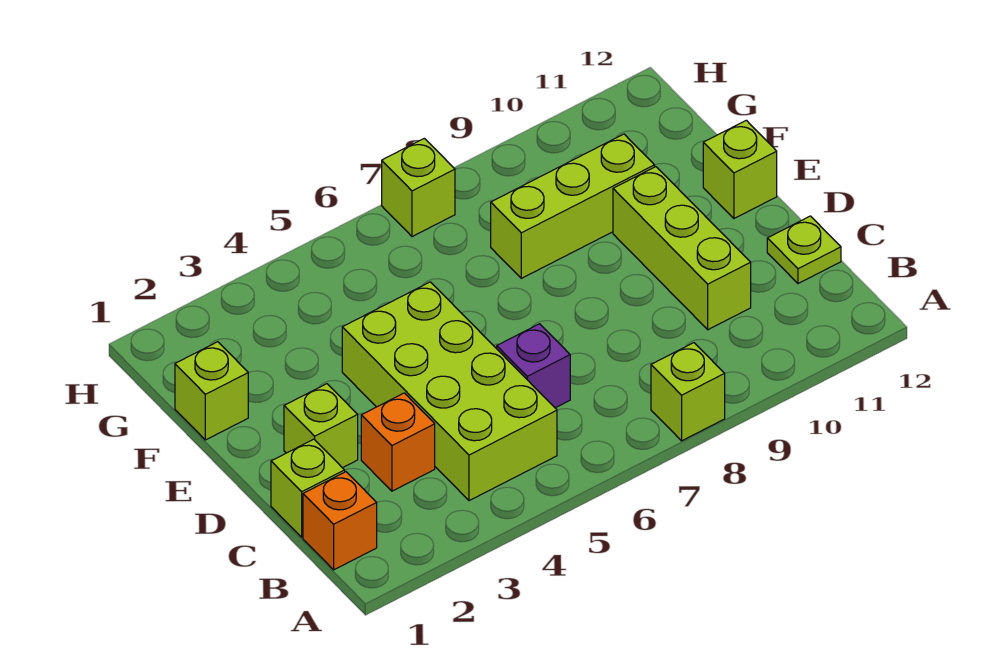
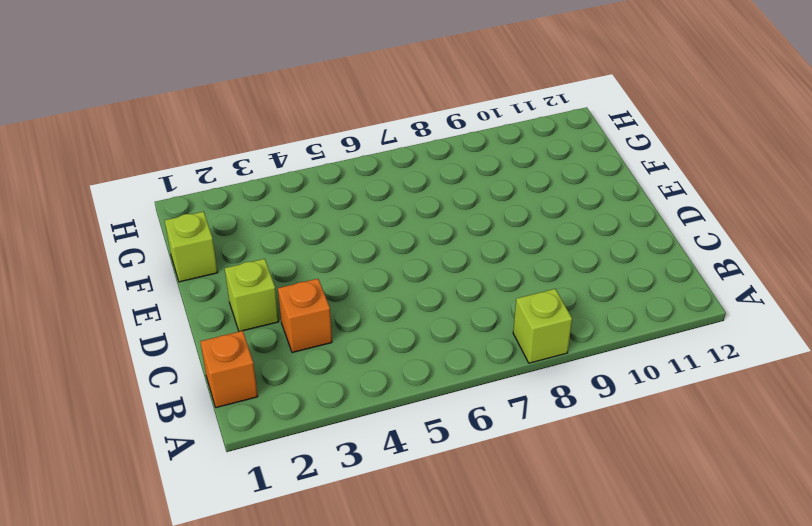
none -> lime 2x4 brick [342,282,557,501]
none -> lime 1x1 brick [271,439,345,537]
none -> purple 1x1 brick [497,324,570,408]

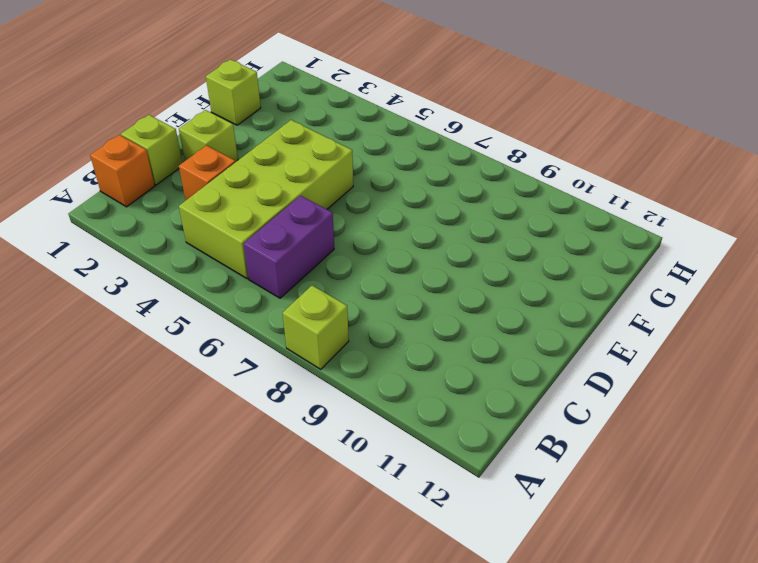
purple 1x2 brick [244,196,334,298] -> purple 1x1 brick [497,324,570,408]
none -> lime 1x3 brick [613,167,751,330]
none -> lime 1x1 plate [767,216,841,284]
none -> lime 1x1 brick [703,120,777,218]

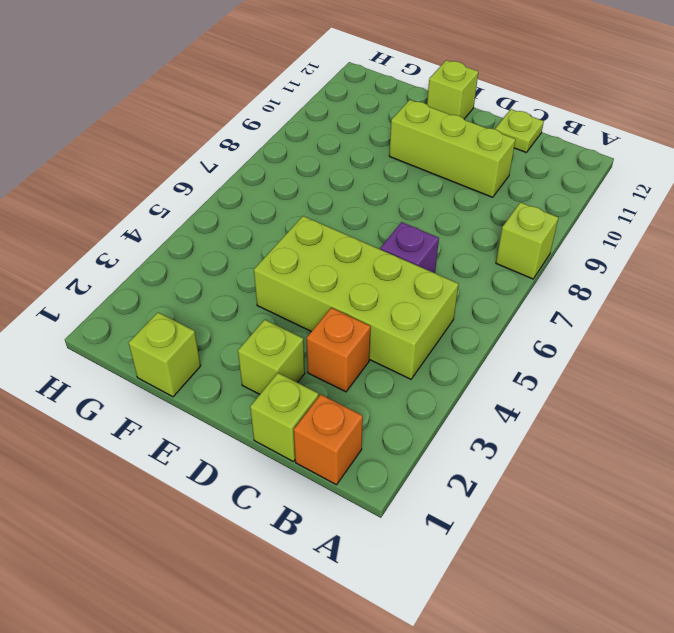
none -> lime 1x3 brick [491,134,655,278]
none -> lime 1x1 brick [382,138,455,237]

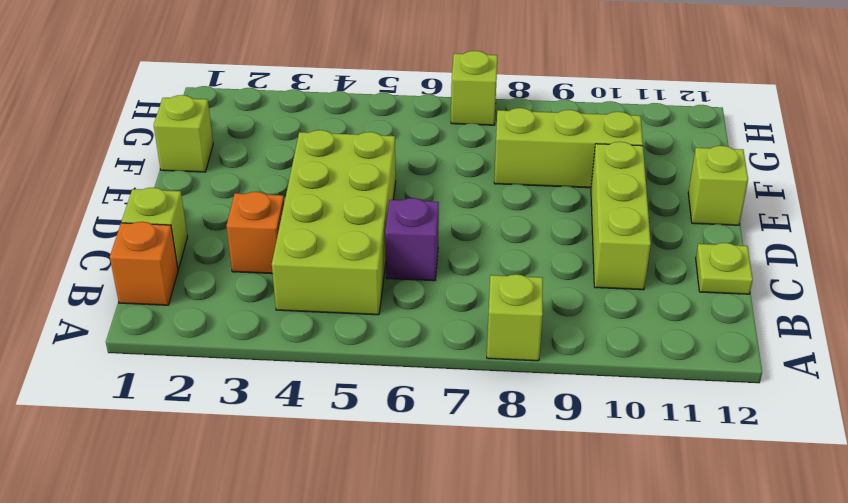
none -> lime 1x1 brick [284,384,358,468]

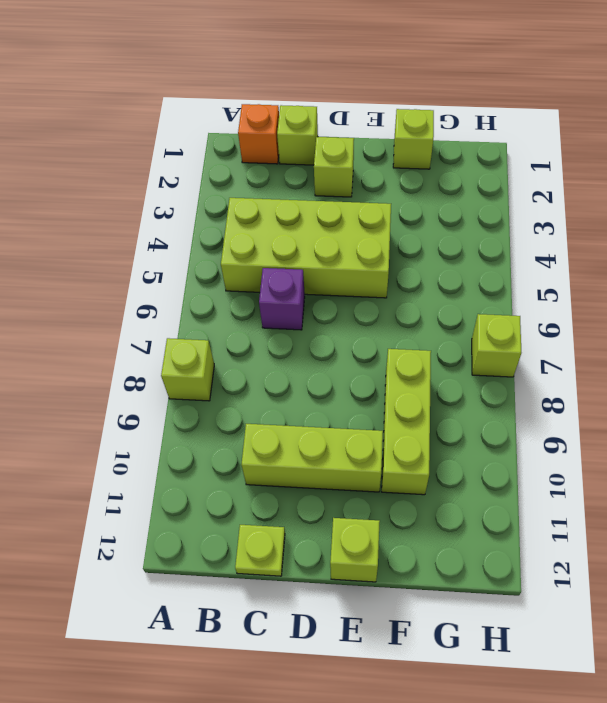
none -> orange 1x1 brick [361,393,435,491]

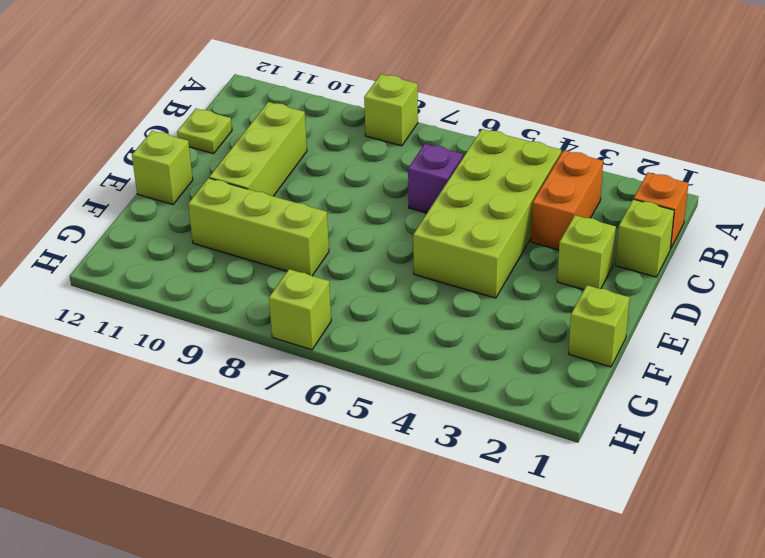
orange 1x2 brick [531,151,603,250] -> orange 1x1 brick [361,393,435,491]

